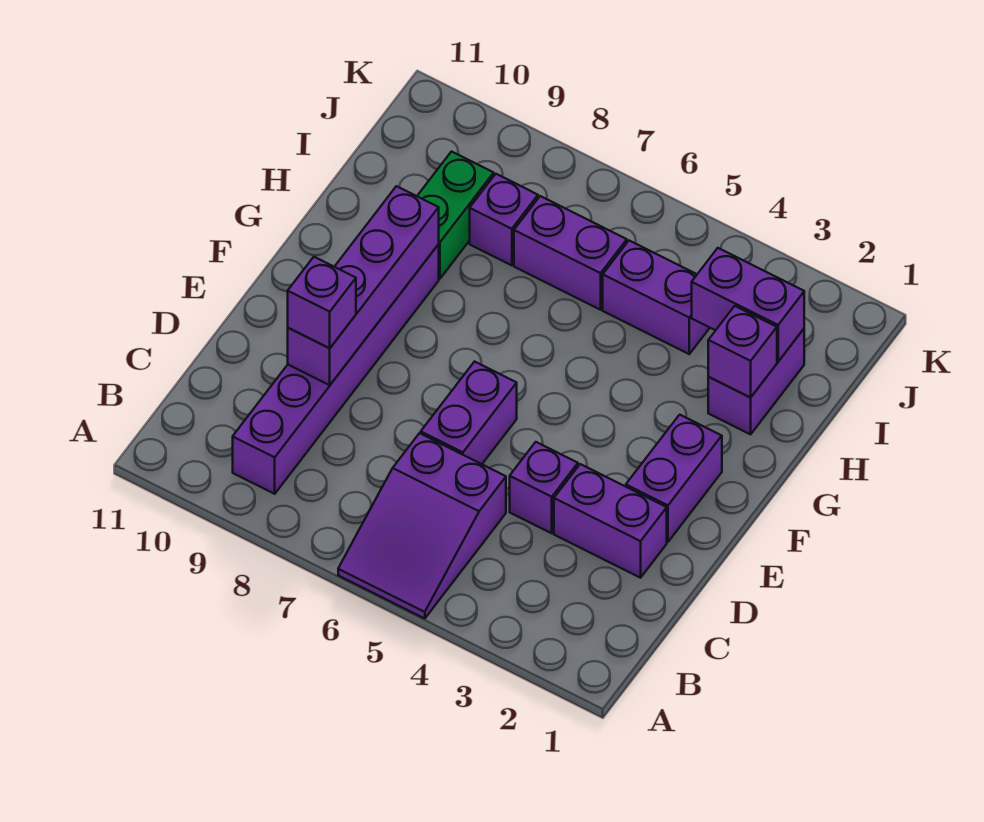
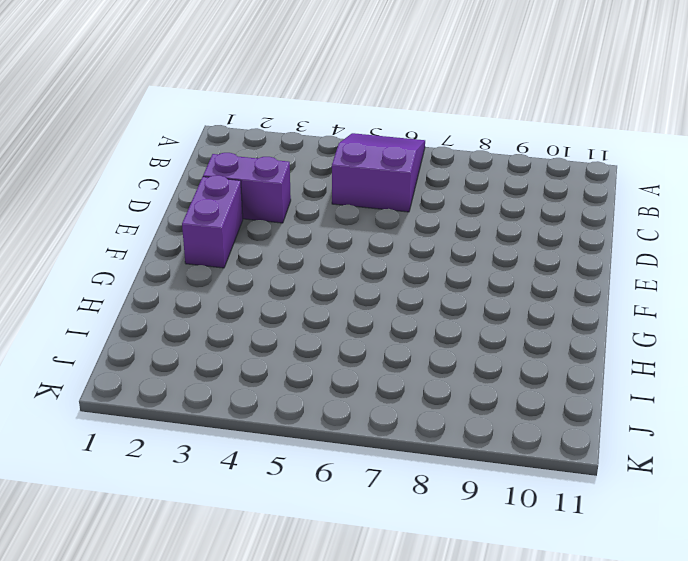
none -> purple 1x6 brick [233,245,439,494]
none -> purple 1x1 brick [510,442,578,533]
none -> purple 1x2 brick [421,362,517,464]

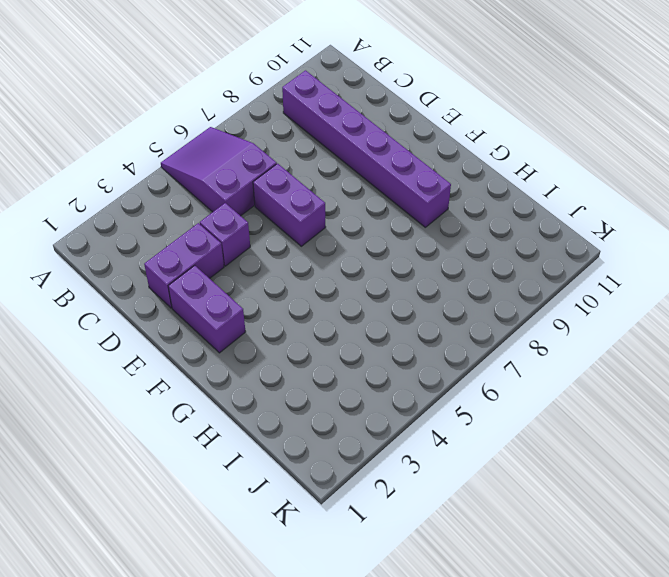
none -> purple 1x2 brick [708,329,804,434]
none -> green 1x2 brick [417,152,494,279]
none -> purple 1x2 brick [603,241,710,354]

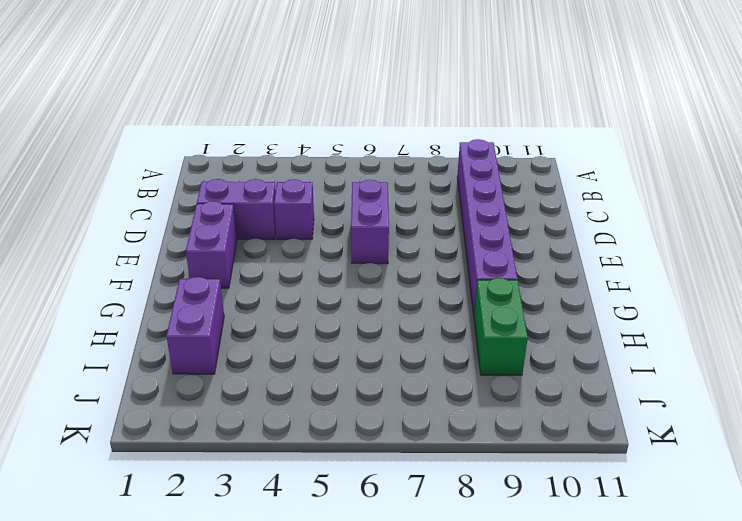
none -> purple 2x3 slope [338,433,506,619]
none -> purple 1x2 brick [603,241,710,354]
none -> purple 1x2 brick [514,196,627,310]

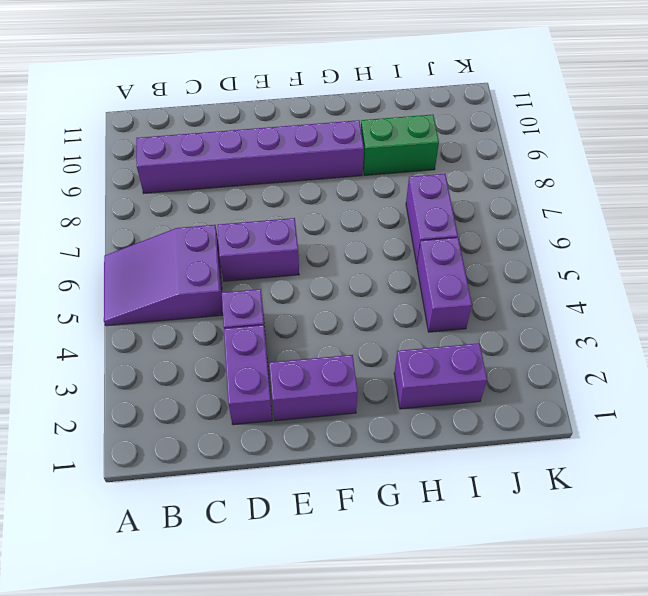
none -> purple 1x1 brick [470,174,538,265]
none -> purple 1x4 brick [288,186,439,385]
none -> purple 1x1 brick [708,306,777,398]

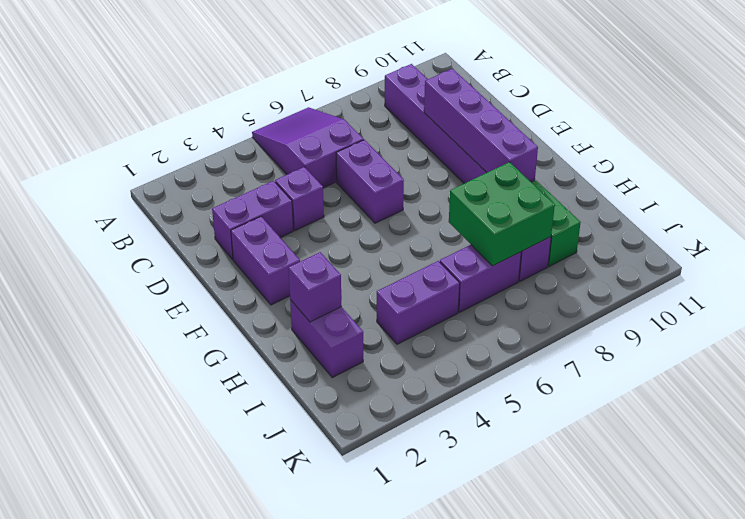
green 2x2 brick [449,162,555,266] -> none
none -> purple 1x2 brick [692,248,804,361]
none -> purple 1x1 brick [288,257,356,348]

